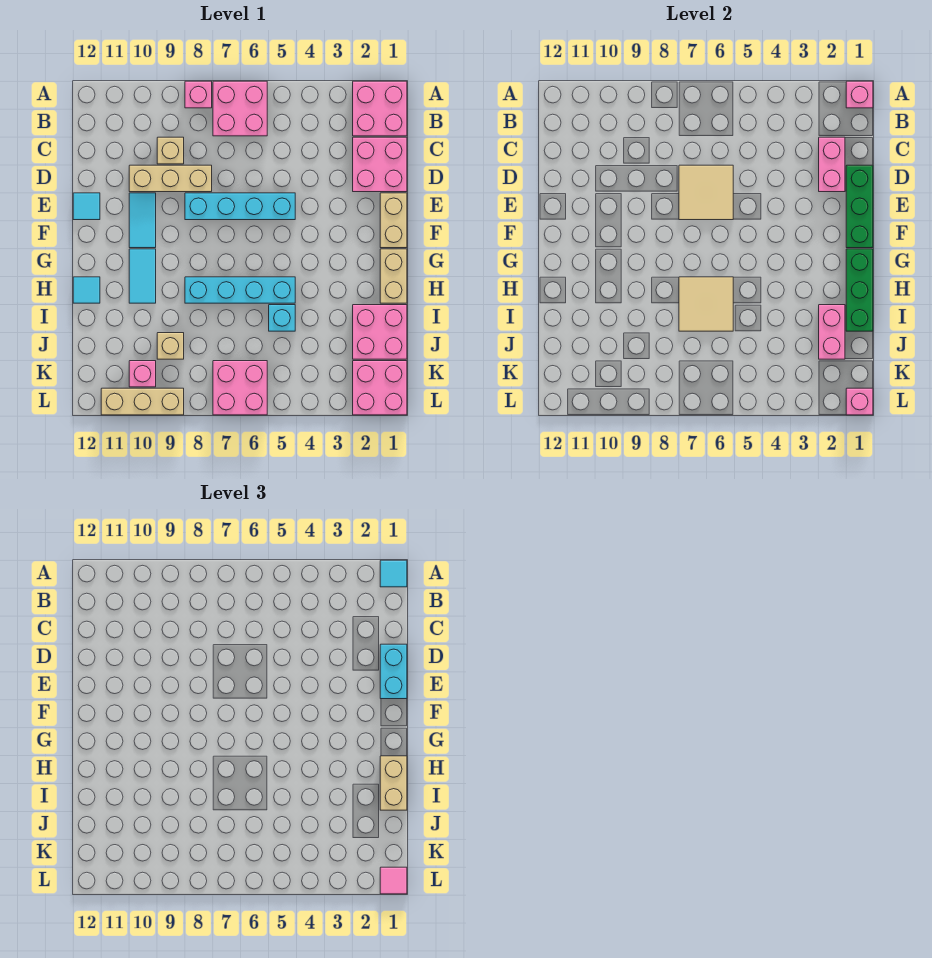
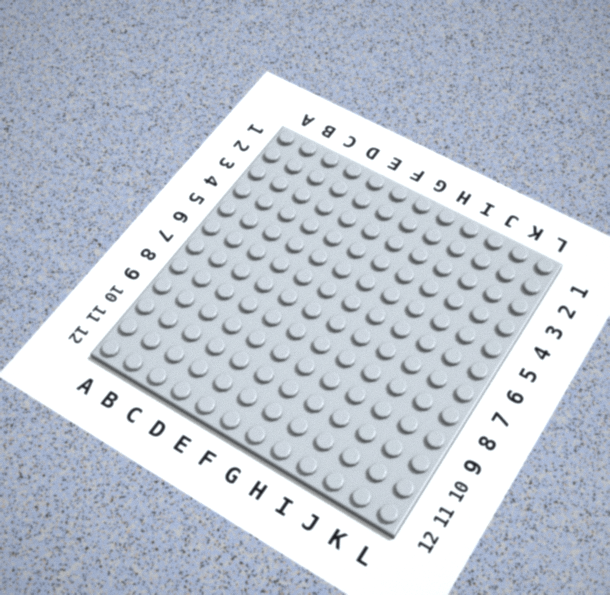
none -> pink 2x2 brick [353,81,407,136]
none -> pink 2x2 brick [213,81,267,136]
none -> pink 1x1 brick [185,81,212,108]
none -> pink 2x2 brick [353,137,407,192]

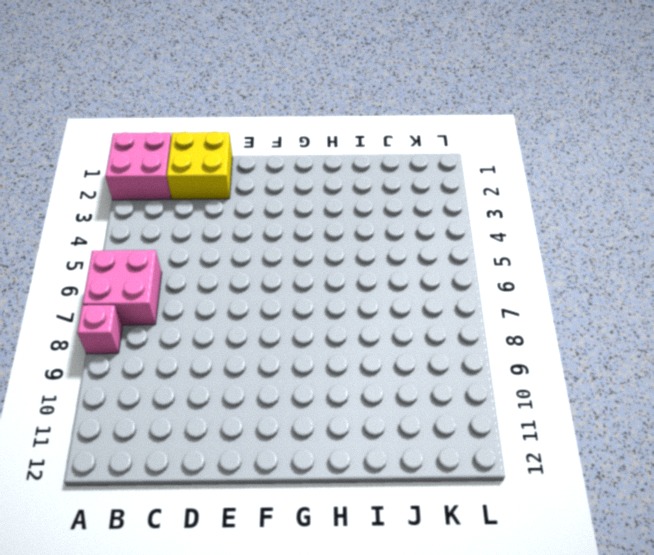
yellow 2x2 brick [167,132,232,199] -> pink 2x2 brick [353,137,407,192]
none -> tan 1x1 brick [157,137,184,164]
none -> tan 1x3 brick [129,165,212,192]
none -> tan 1x2 brick [380,193,407,248]
none -> cyan 1x4 brick [185,193,295,220]

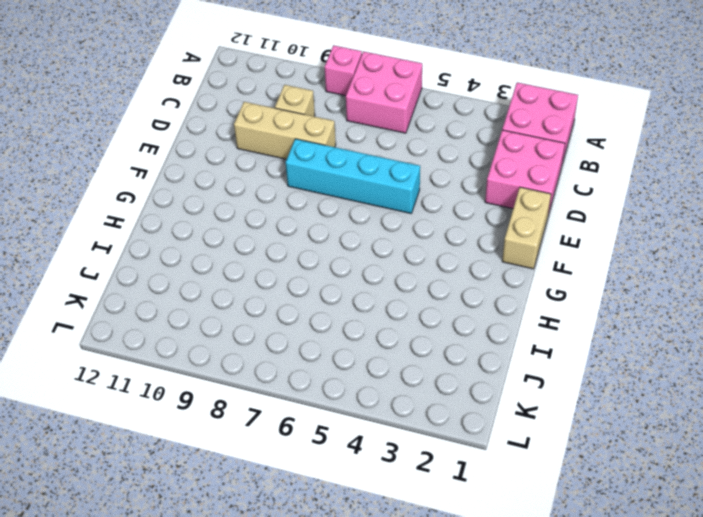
none -> cyan 1x2 tile [129,193,156,248]
none -> cyan 1x1 tile [73,193,100,220]
none -> tan 1x2 brick [380,249,407,303]
none -> cyan 1x2 tile [129,249,156,303]

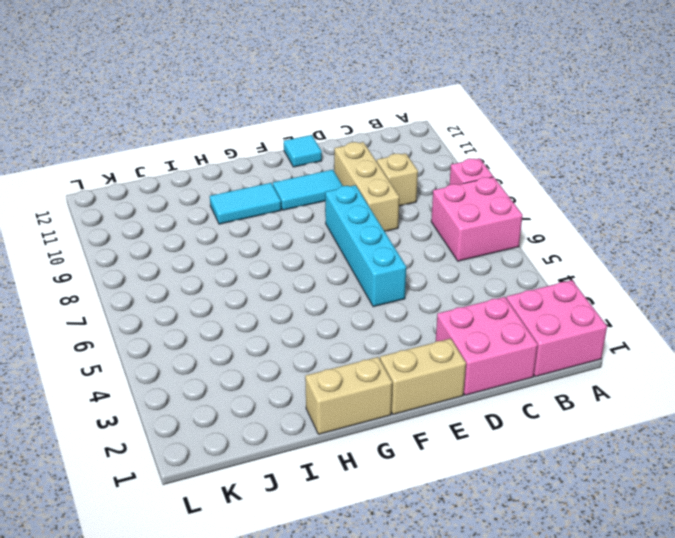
none -> cyan 1x4 brick [185,277,295,303]
none -> cyan 1x1 tile [73,277,100,303]
none -> pink 2x2 brick [353,305,407,359]
none -> cyan 1x1 brick [269,305,295,331]

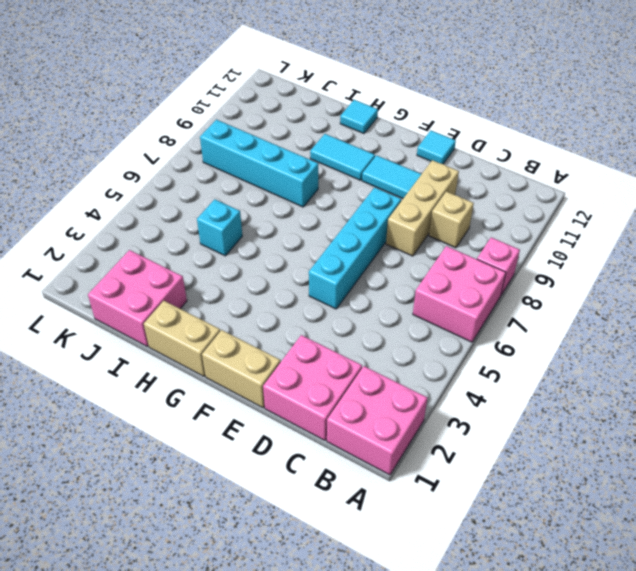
cyan 1x4 brick [200,120,318,207] -> cyan 1x4 brick turned to [185,277,295,303]
none -> tan 1x1 brick [157,333,184,359]
none -> pink 2x2 brick [353,361,407,415]
none -> pink 2x2 brick [213,361,267,415]
none -> pink 1x1 brick [129,361,156,387]

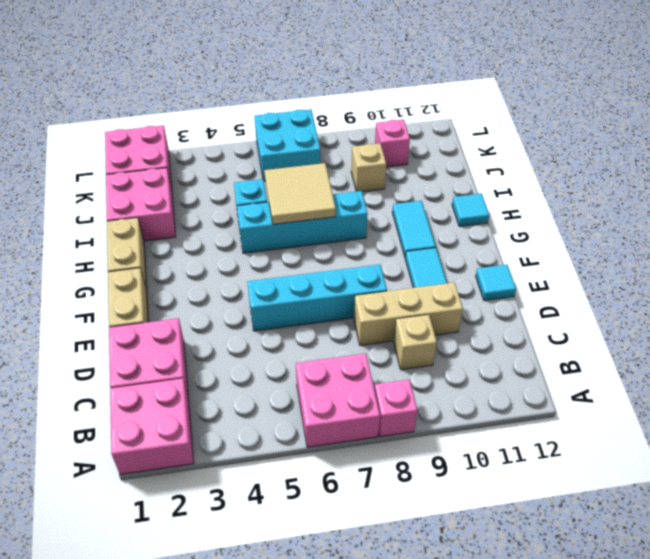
cyan 2x2 brick [255,109,321,181] -> pink 2x2 brick [213,361,267,415]
none -> tan 1x3 brick [101,388,184,415]
none -> pink 1x1 brick [846,81,873,108]
none -> pink 1x2 brick [819,137,845,192]
none -> green 1x3 brick [846,165,873,248]

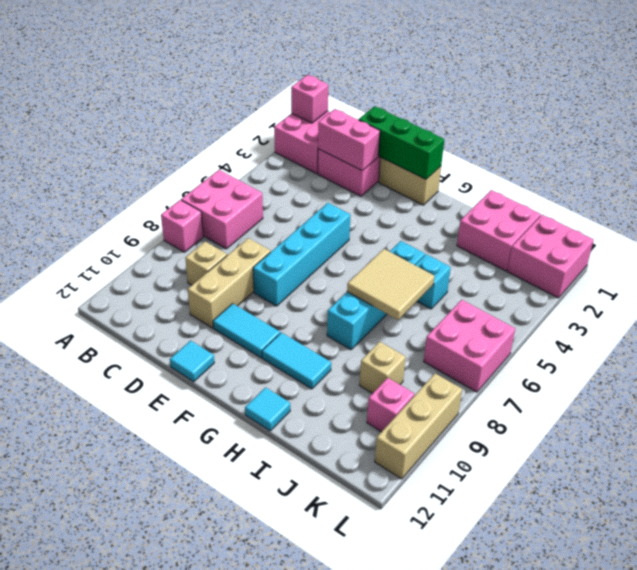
none -> tan 1x2 brick [380,249,407,303]
none -> tan 2x2 tile [679,165,733,220]
none -> green 1x3 brick [846,249,873,331]
none -> pink 1x2 brick [819,305,845,359]

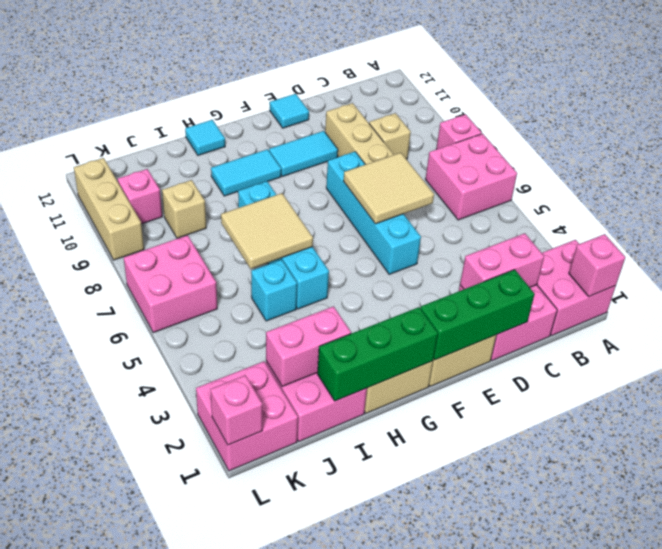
none -> cyan 1x1 tile [380,560,407,587]
none -> cyan 1x2 brick [380,644,407,699]
none -> tan 1x2 brick [380,756,407,810]
none -> pink 1x1 tile [380,867,407,894]

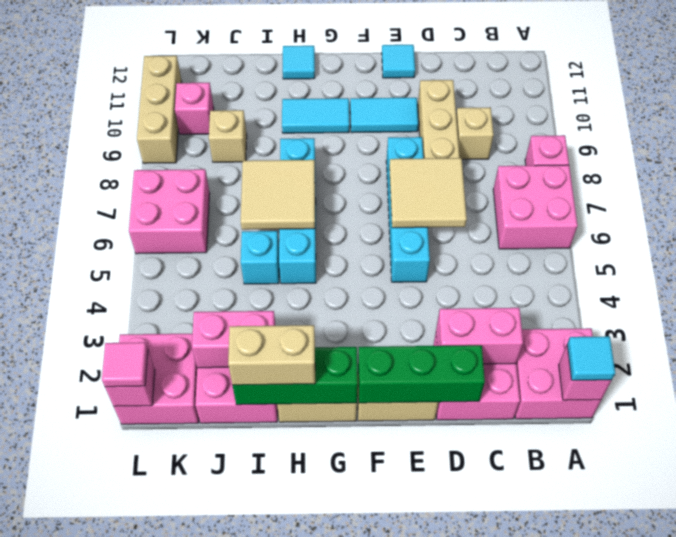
none -> cyan 1x2 brick [380,644,407,699]

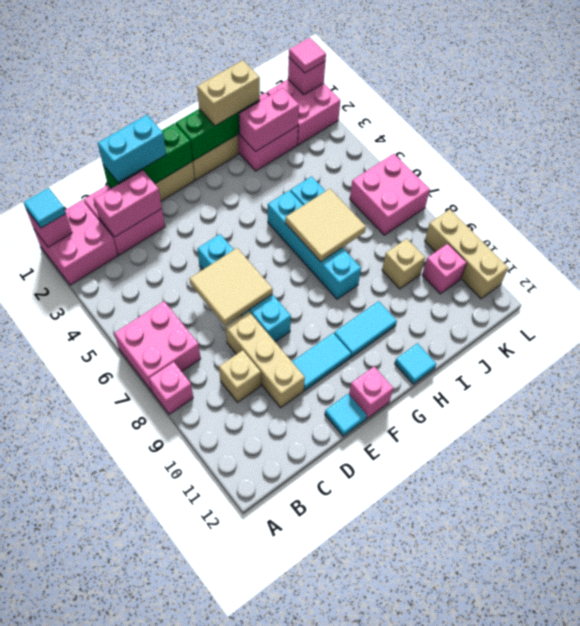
pink 1x1 brick [349,367,393,419] -> none

